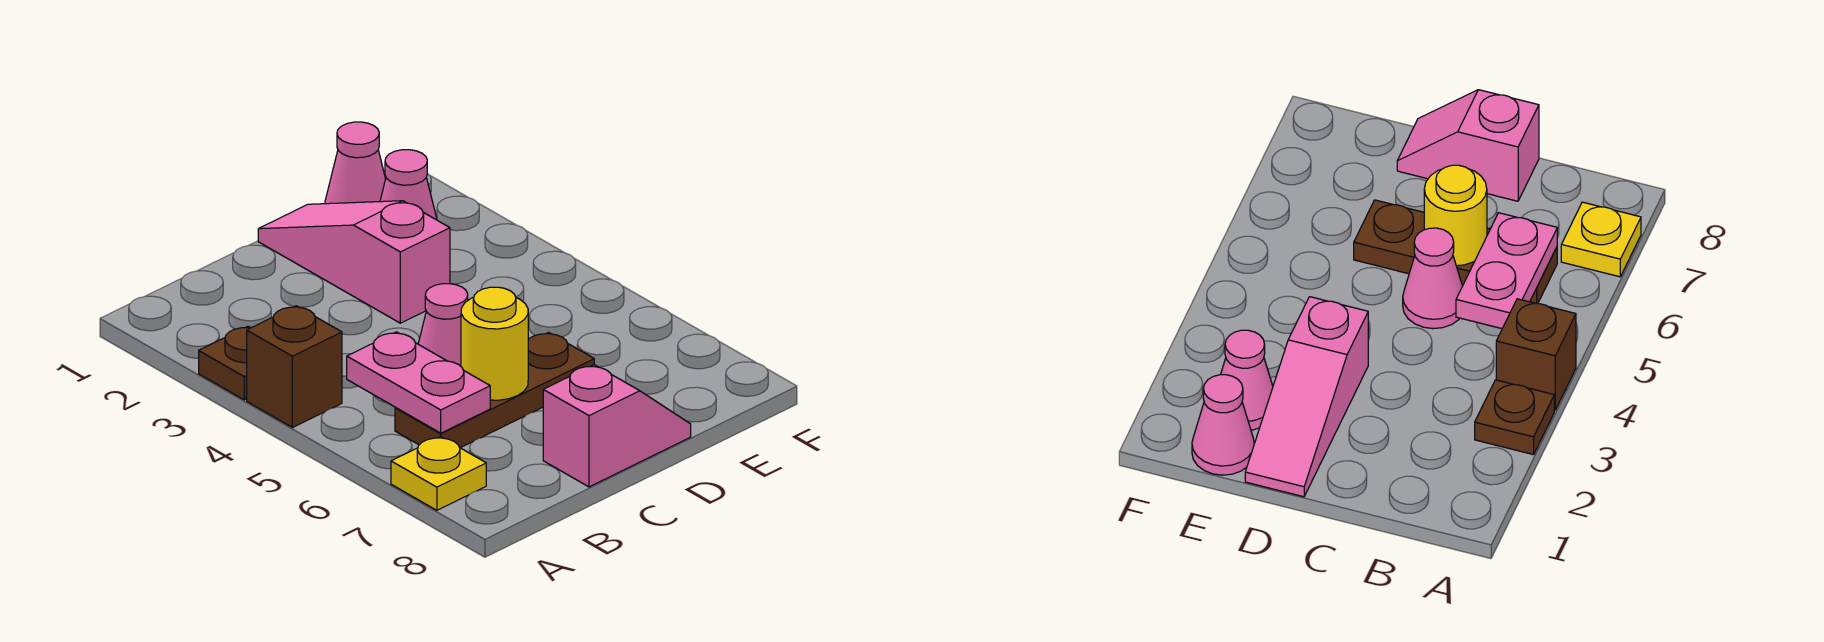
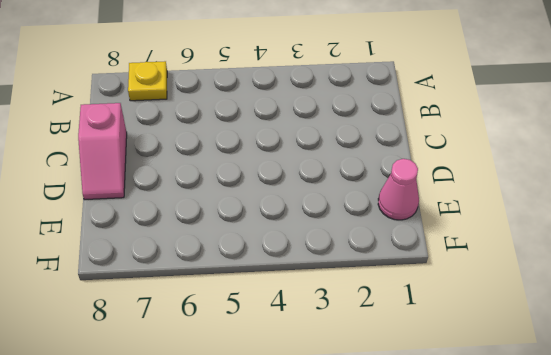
none -> brown 1x1 plate [199,326,250,400]
none -> brown 1x1 brick [247,306,342,428]

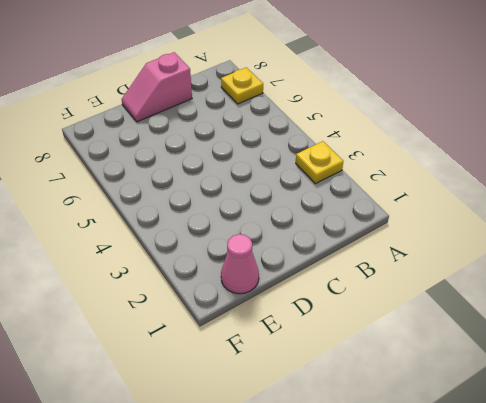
yellow 1x1 plate [296,141,343,184] -> brown 1x1 plate [199,326,250,400]
none -> brown 1x1 brick [247,306,342,428]
none -> brown 1x3 plate [395,333,594,448]

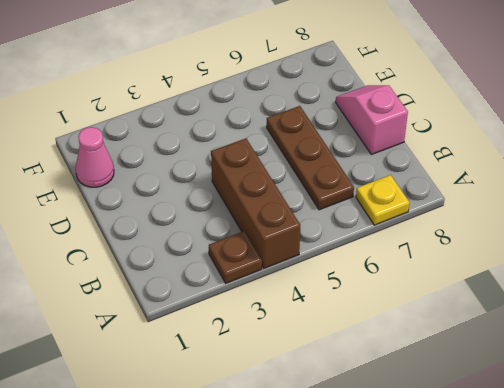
brown 1x3 brick [211,138,300,268] -> brown 1x1 brick [247,306,342,428]
none -> pink 1x1 cone [418,284,468,366]
none -> pink 1x3 slope [258,201,450,323]

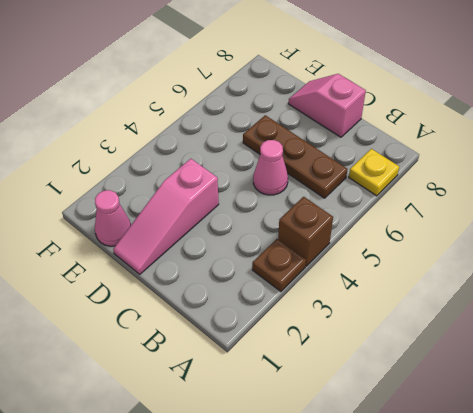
none -> pink 1x1 cone [380,150,437,220]
none -> pink 1x2 plate [347,332,490,433]

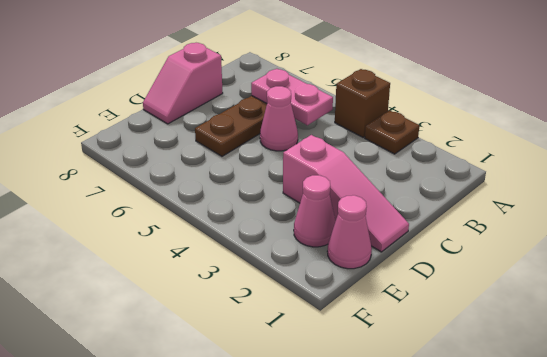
none -> yellow 1x1 plate [391,437,486,510]
none -> yellow 1x1 round brick [461,287,528,400]

